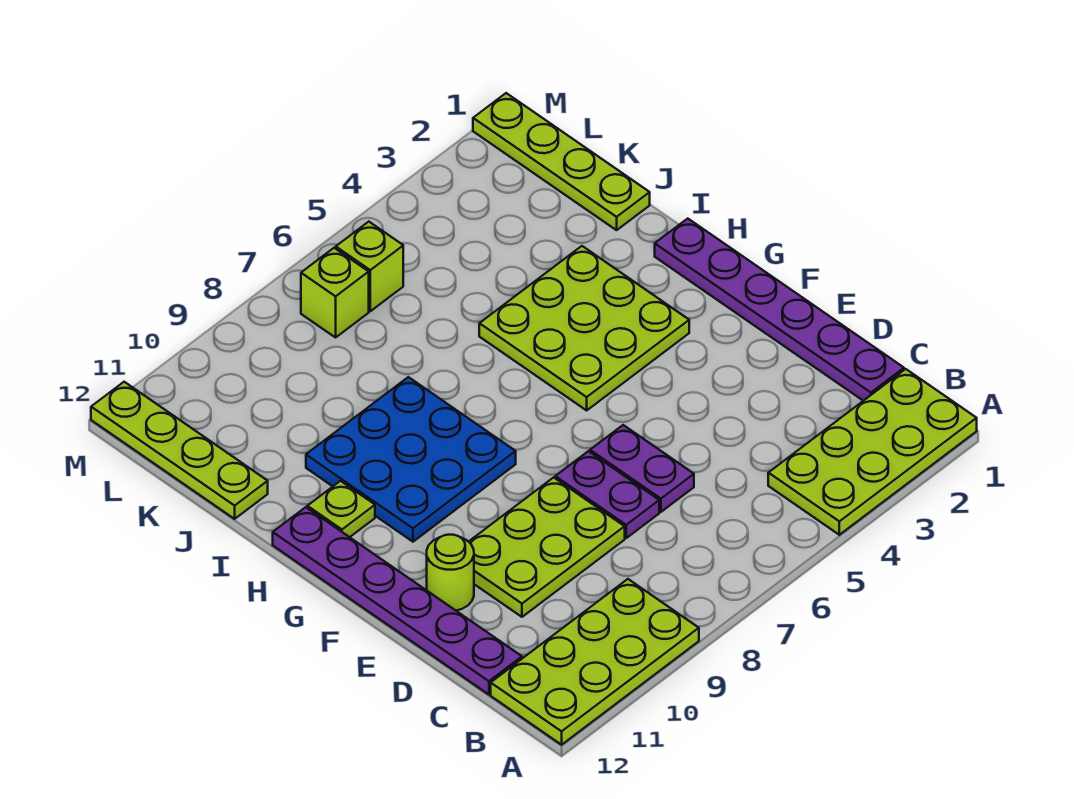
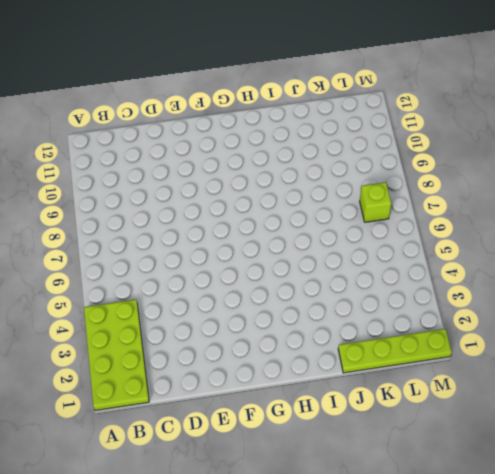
none -> lime 2x4 plate [491,579,699,745]
none -> purple 1x6 plate [655,219,904,401]
none -> purple 1x6 plate [273,507,522,695]

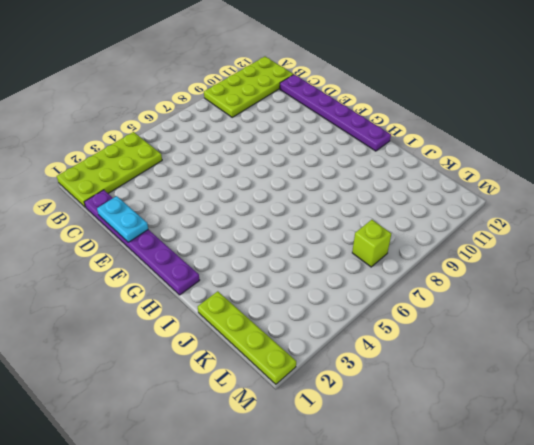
cyan 1x2 plate [97,196,148,242] -> none
none -> purple 1x2 plate [590,425,694,512]
none -> purple 1x2 plate [555,451,659,538]
none -> lime 2x3 plate [469,477,625,617]

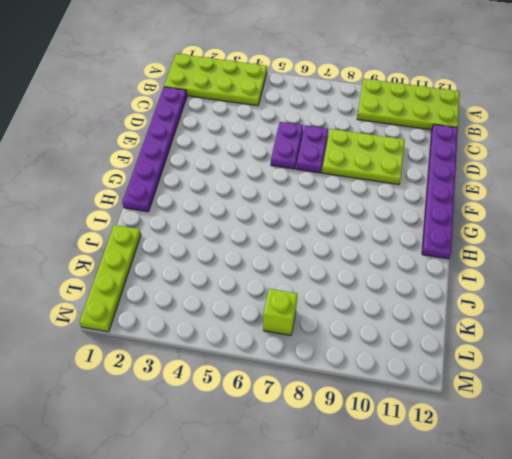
none -> lime 1x1 round brick [427,535,474,610]
none -> lime 3x3 plate [479,246,689,410]
none -> blue 3x3 plate [306,377,516,542]

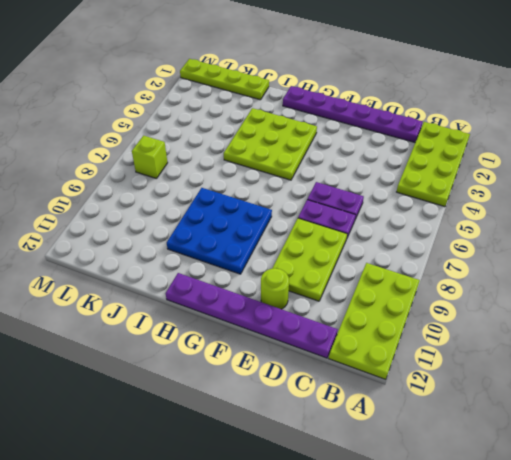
none -> lime 1x1 plate [307,481,375,537]
none -> lime 1x4 plate [91,382,268,519]
none -> lime 1x1 brick [336,222,403,311]

